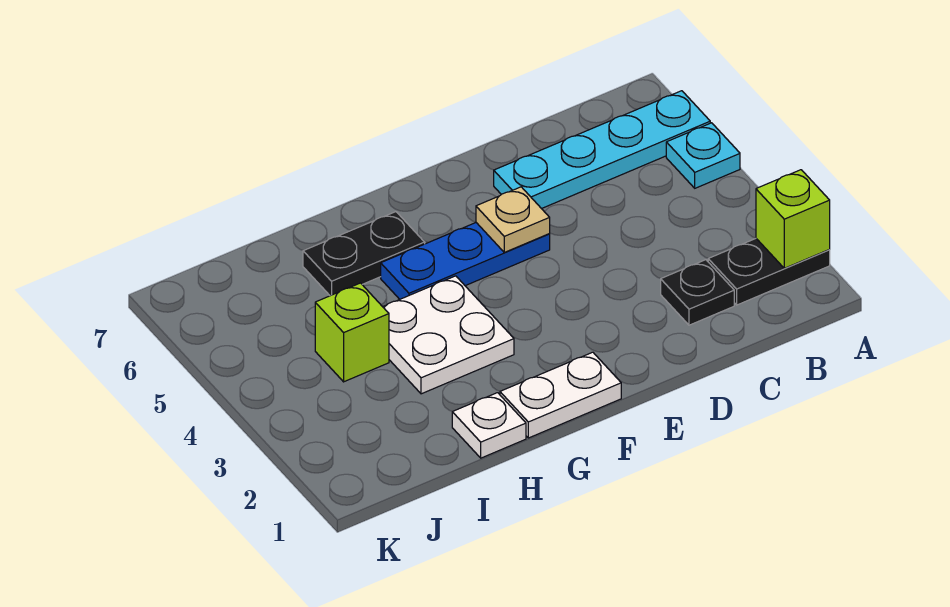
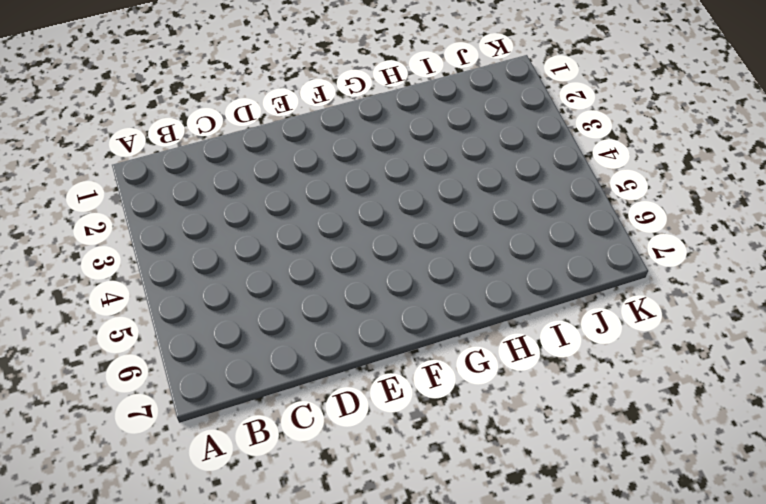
none -> black 1x2 plate [708,239,830,305]
none -> cyan 1x1 plate [666,123,740,188]
none -> cyan 1x4 plate [494,91,710,209]

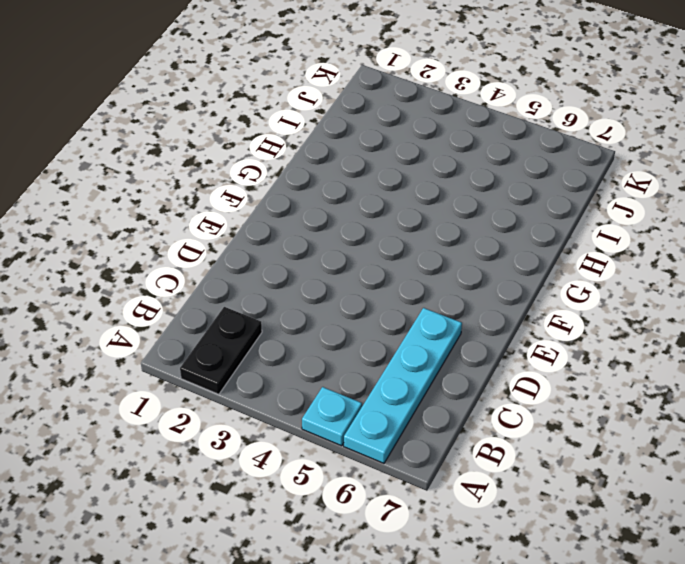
none -> black 1x1 plate [661,260,734,325]
none -> blue 1x3 plate [381,223,550,299]
none -> white 1x2 plate [500,352,621,438]

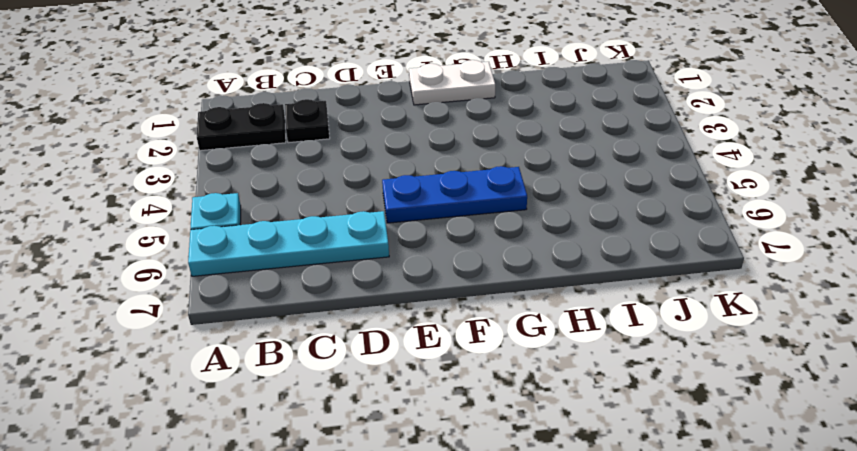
none -> white 2x2 plate [383,276,514,394]
none -> black 1x2 plate [303,212,425,296]
none -> white 1x1 plate [452,393,526,458]

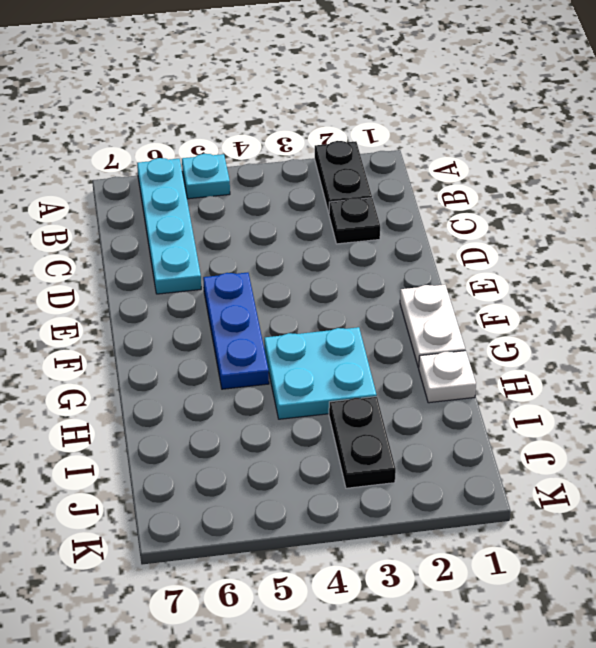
cyan 2x2 plate [264,327,377,419] -> white 2x2 plate [383,276,514,394]
black 1x2 plate [329,397,396,488] -> black 1x2 plate moved to [303,212,425,296]
none -> lime 1x1 brick [315,283,389,382]
none -> lime 1x1 brick [756,170,830,268]
none -> tan 1x1 plate [476,187,550,252]

